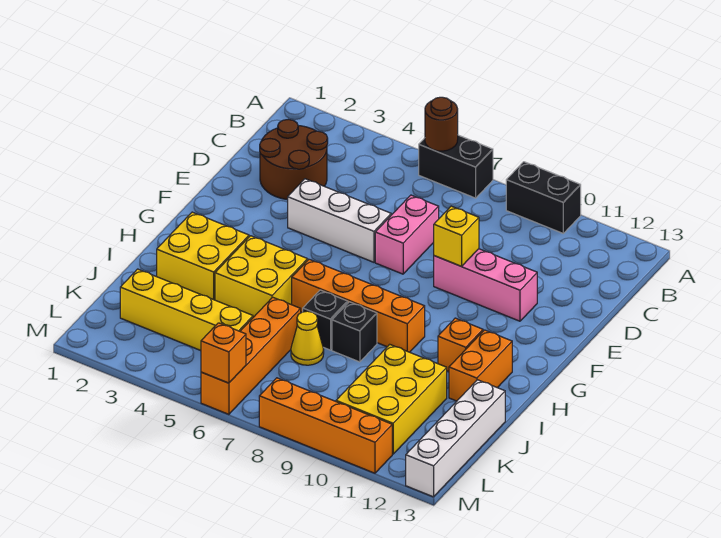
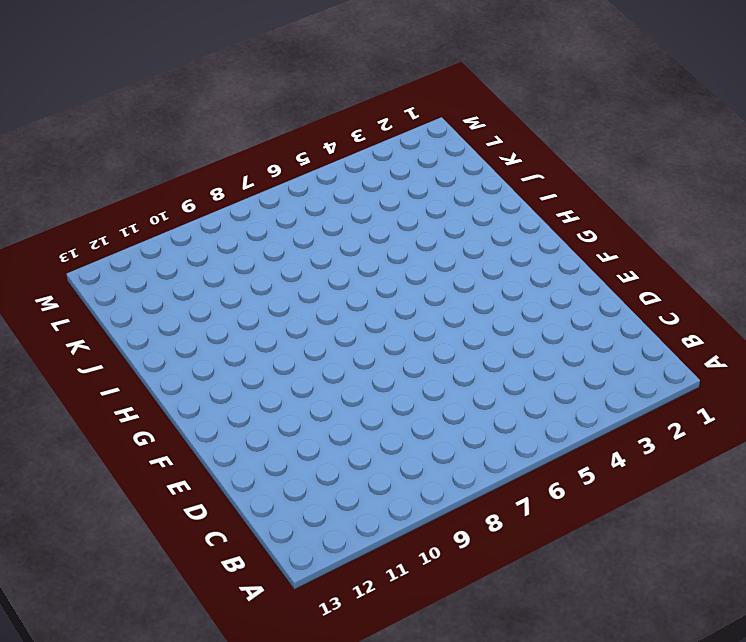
none -> black 1x2 brick [419,135,493,198]
none -> black 1x2 brick [506,162,581,233]
none -> brown 2x2 round brick [260,119,328,200]

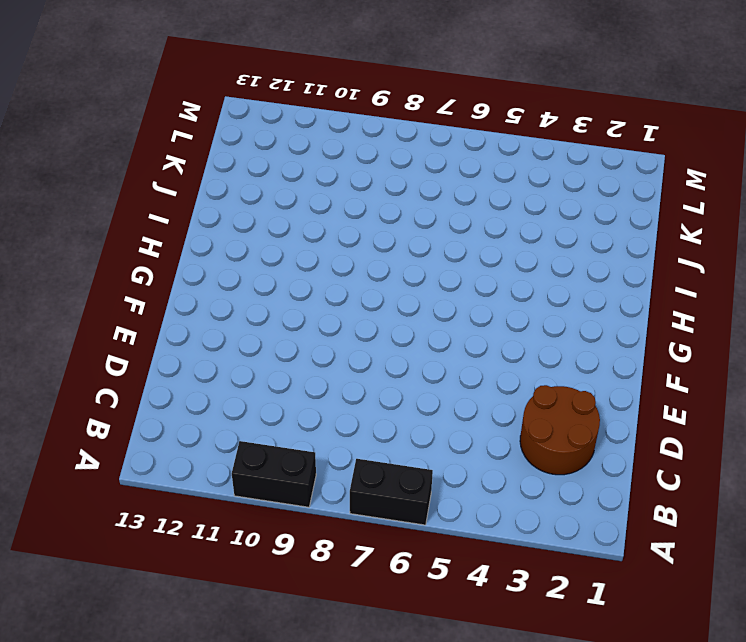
none -> pink 1x2 brick [375,195,439,274]
none -> white 1x3 brick [288,179,391,262]
none -> pink 1x3 brick [434,249,537,321]

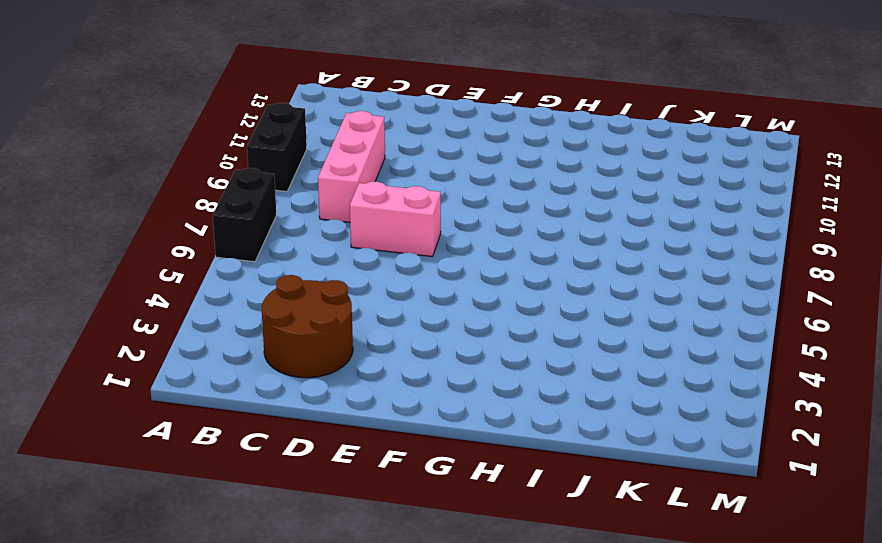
pink 1x3 brick [318,111,385,222] -> pink 1x3 brick moved to [434,249,537,321]
none -> white 1x3 brick [288,179,391,262]
none -> yellow 2x2 brick [157,212,249,300]
none -> yellow 2x2 brick [215,236,308,317]

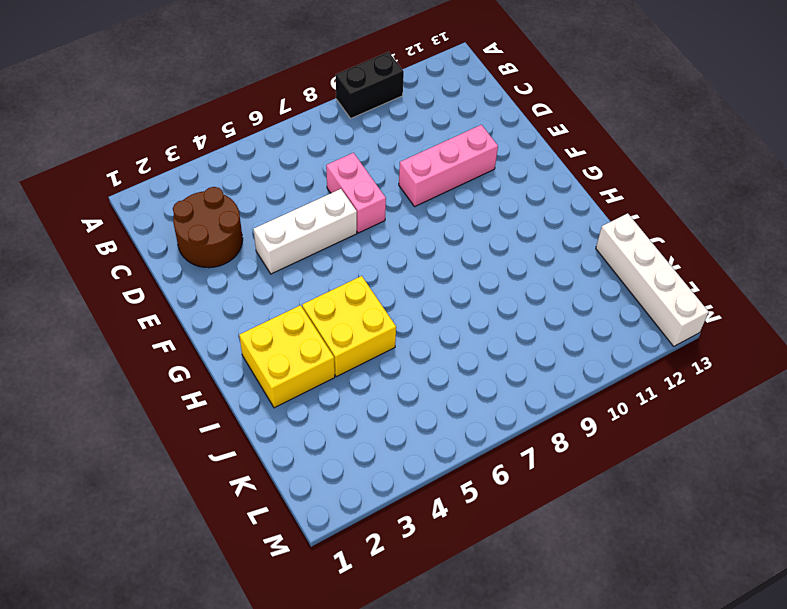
none -> black 1x2 brick [419,135,493,198]
none -> orange 1x4 brick [292,259,425,352]
none -> orange 1x1 brick [438,318,483,372]

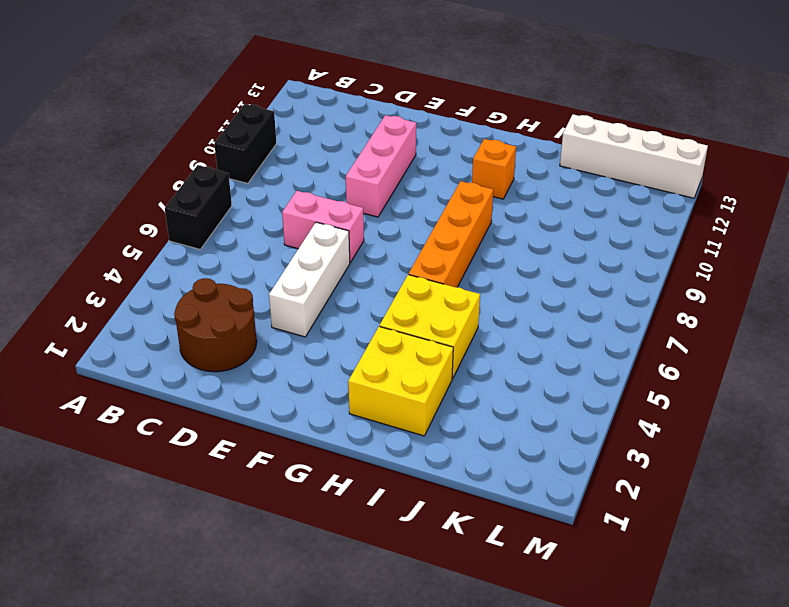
none -> orange 1x2 brick [449,330,512,401]
none -> black 1x1 brick [303,290,348,350]
none -> black 1x1 brick [332,302,377,362]

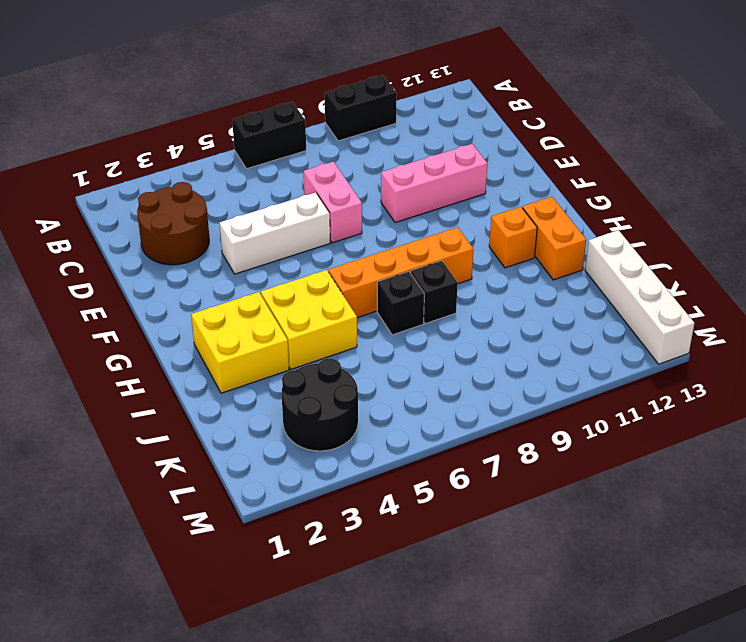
black 2x2 round brick [282,358,358,451] -> yellow 1x4 brick [120,269,253,351]
none -> orange 1x4 brick [201,297,301,414]
none -> yellow 1x1 cone [291,311,324,365]
none -> yellow 2x3 brick [336,344,447,454]

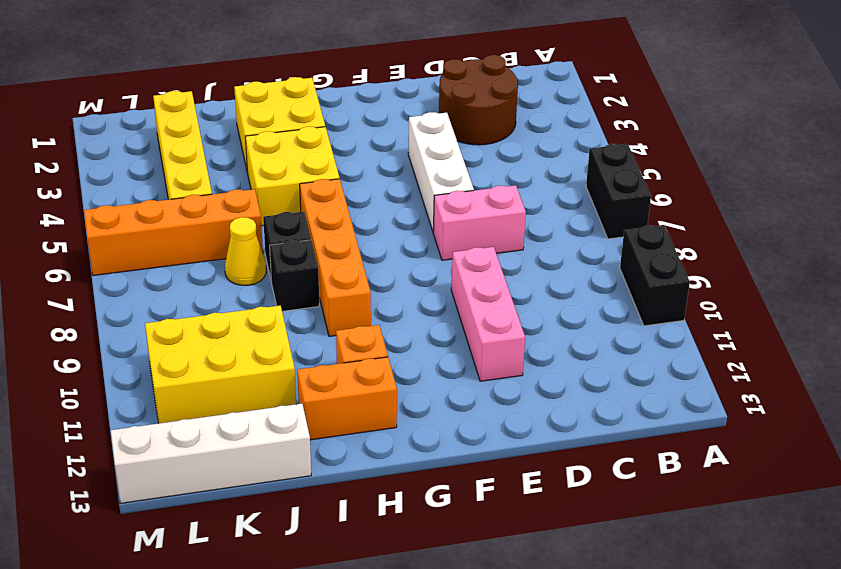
none -> orange 1x4 brick [259,378,392,473]
none -> brown 1x1 round brick [425,97,458,151]
none -> yellow 1x1 brick [434,206,479,266]

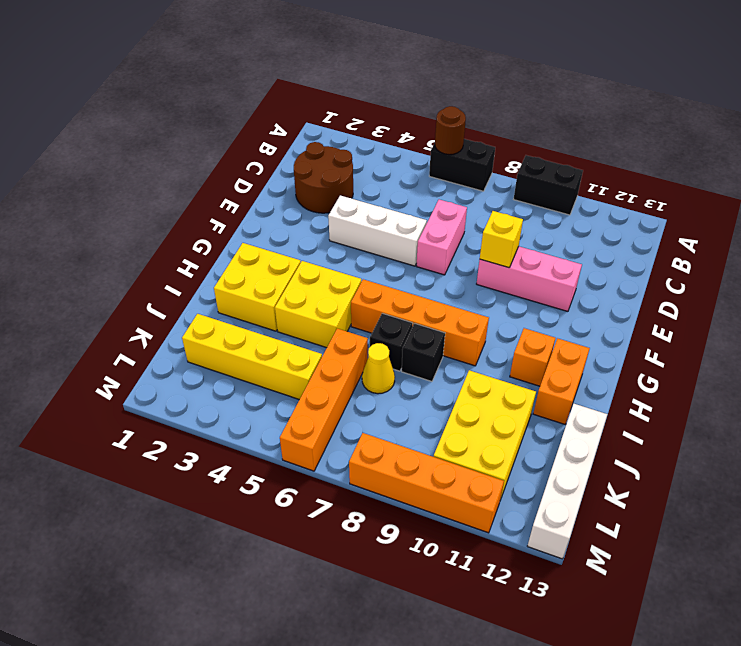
none -> orange 1x1 brick [201,323,246,383]

